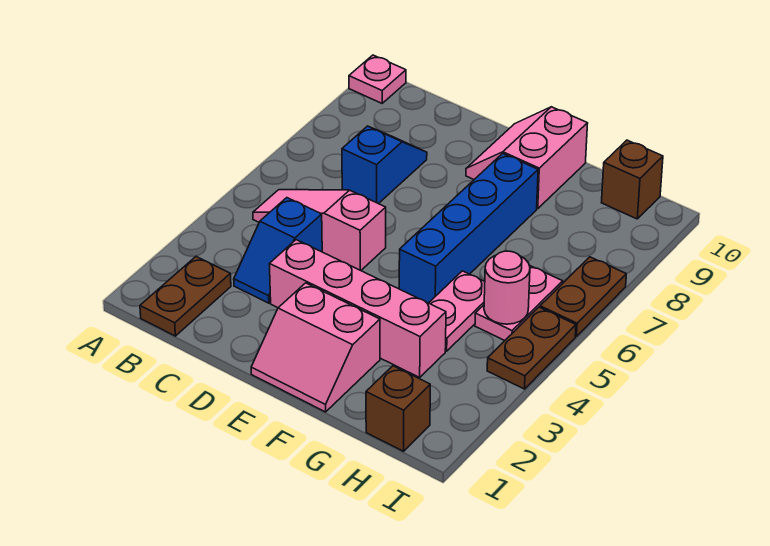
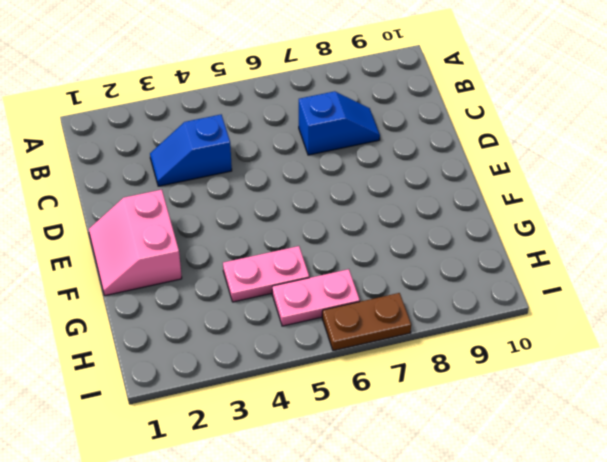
none -> pink 1x1 plate [349,55,406,103]
none -> brown 1x2 plate [140,257,231,336]
none -> pink 1x3 slope [253,190,386,271]

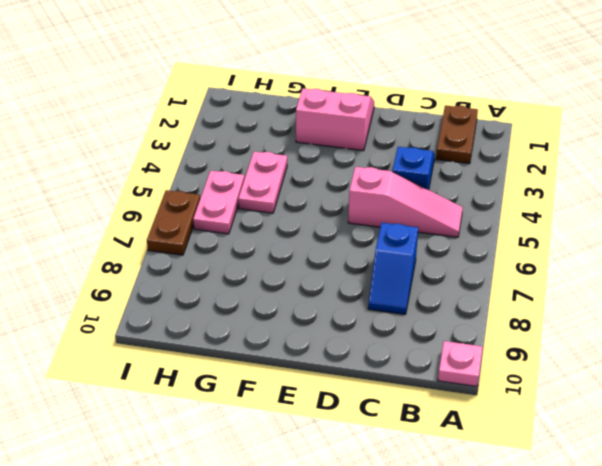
none -> pink 1x4 brick [269,240,446,377]
none -> pink 2x2 slope [466,107,588,209]
none -> blue 1x4 brick [399,153,538,303]

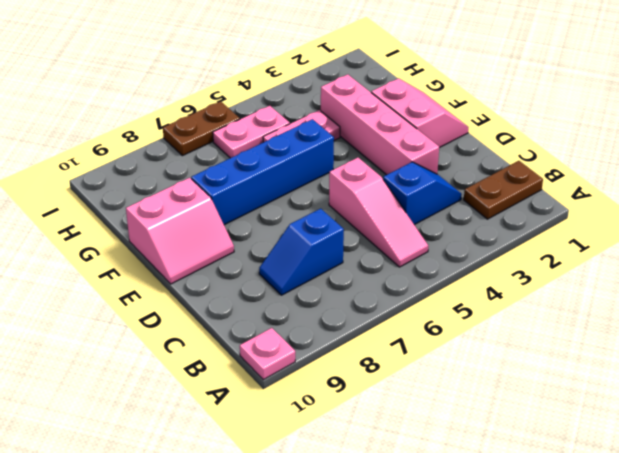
none -> brown 1x1 brick [366,366,430,451]
none -> brown 1x1 brick [601,140,663,219]
none -> brown 1x2 plate [487,307,576,389]

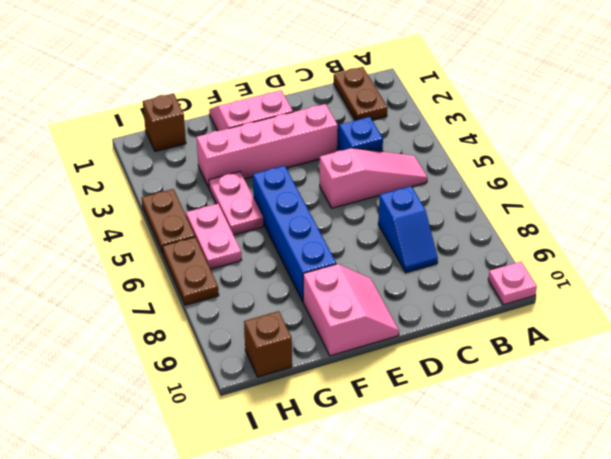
none -> pink 1x1 round brick [484,251,530,324]

